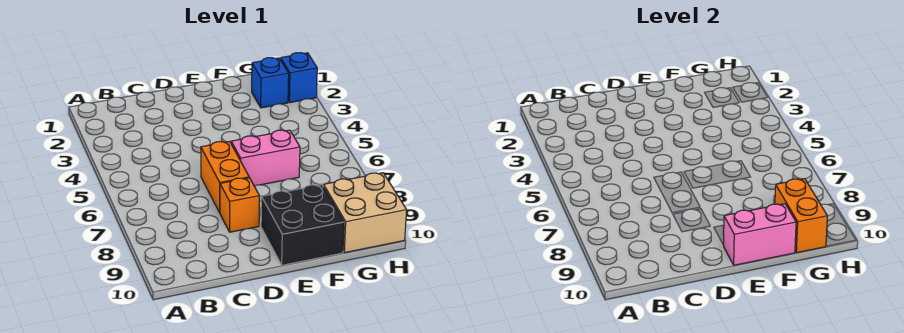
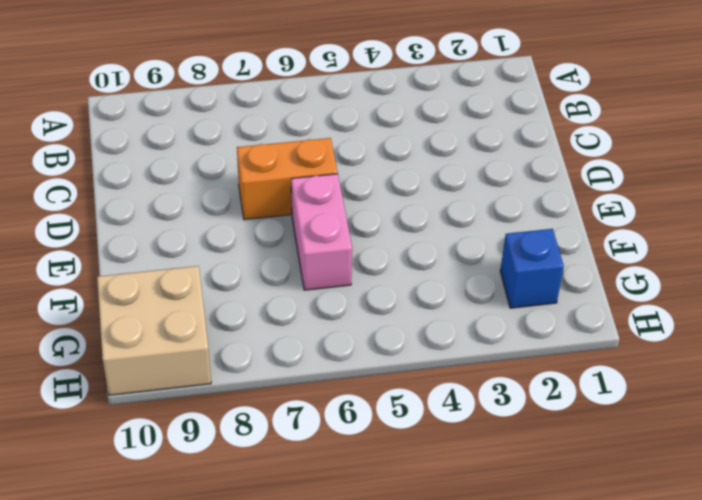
none -> orange 1x1 brick [220,178,259,232]
none -> black 2x2 brick [261,185,344,265]

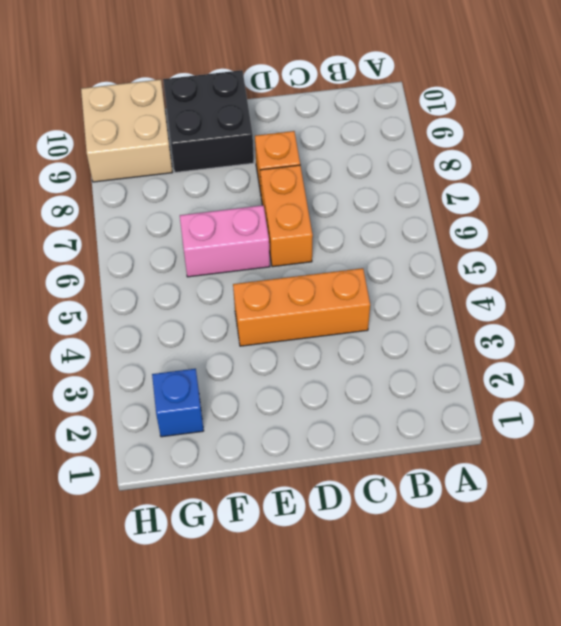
orange 1x3 brick [233,268,370,346] -> none
none -> blue 1x1 brick [281,53,317,103]
none -> pink 1x2 brick [723,204,796,265]

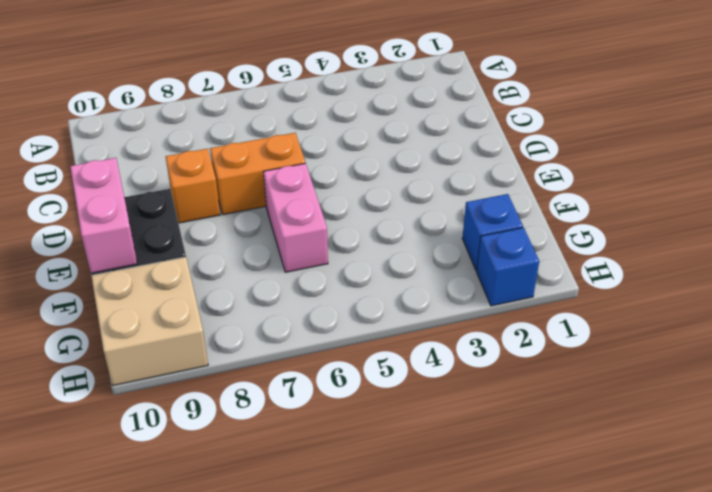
none -> orange 1x2 brick [775,179,827,253]

